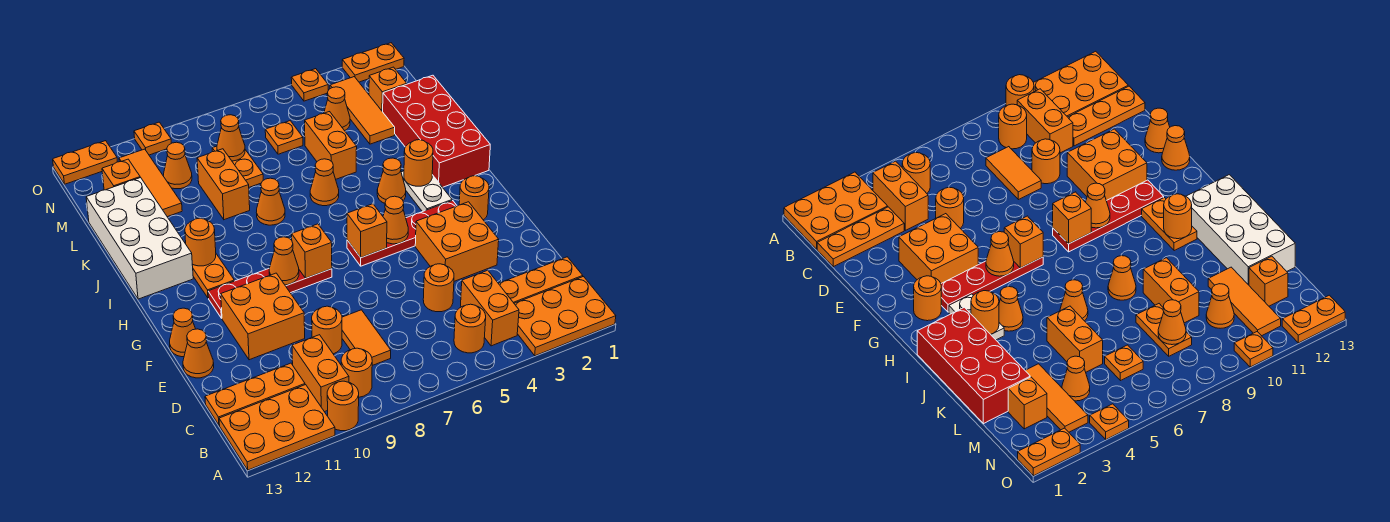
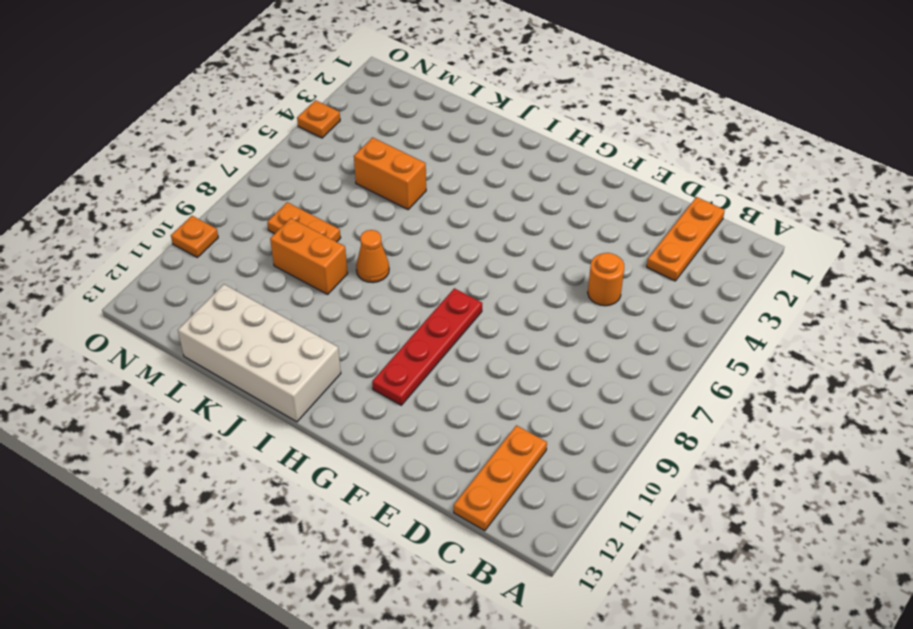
none -> orange 2x3 plate [514,277,616,356]
none -> orange 1x1 round brick [327,381,359,431]
none -> orange 2x3 plate [219,385,335,470]
none -> orange 1x2 brick [461,270,519,346]

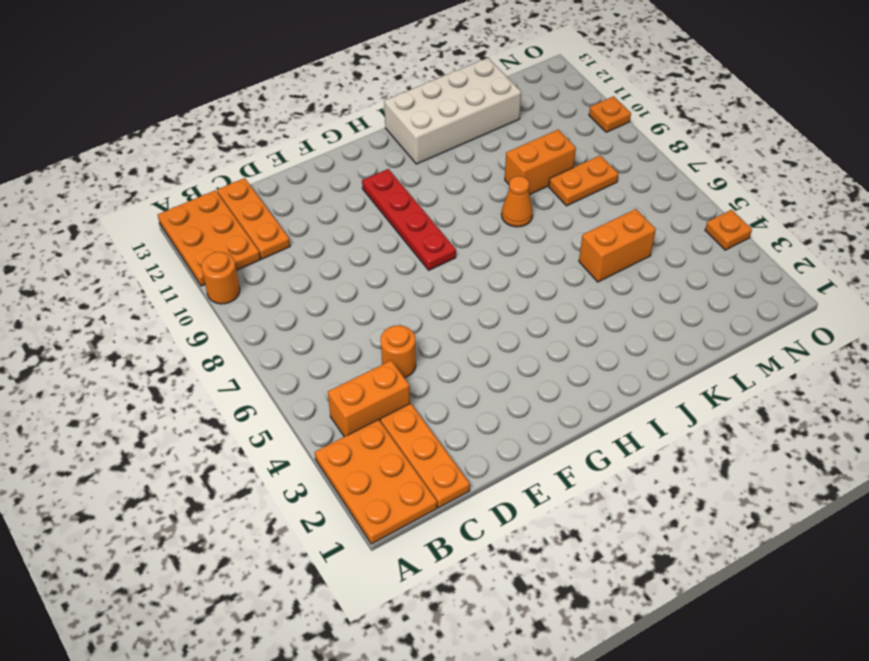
none -> orange 1x1 round brick [454,304,486,353]
none -> orange 1x1 round brick [341,348,372,397]
none -> orange 1x2 brick [292,335,349,412]
none -> orange 1x2 tile [342,310,391,366]

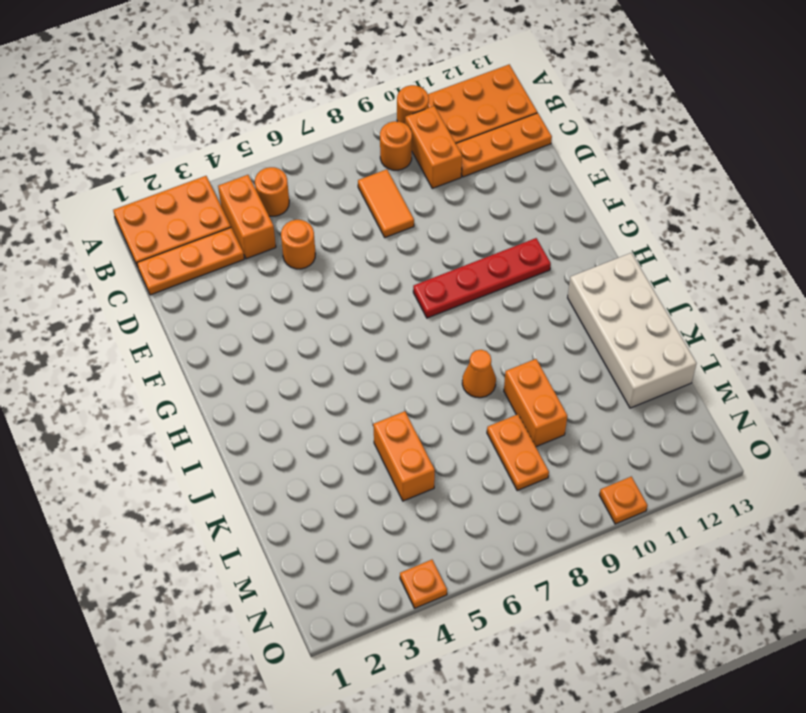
none -> orange 1x1 round brick [312,306,342,354]
none -> orange 2x2 brick [415,202,499,281]
none -> orange 2x2 brick [221,273,305,360]
none -> orange 1x1 cone [183,329,214,378]

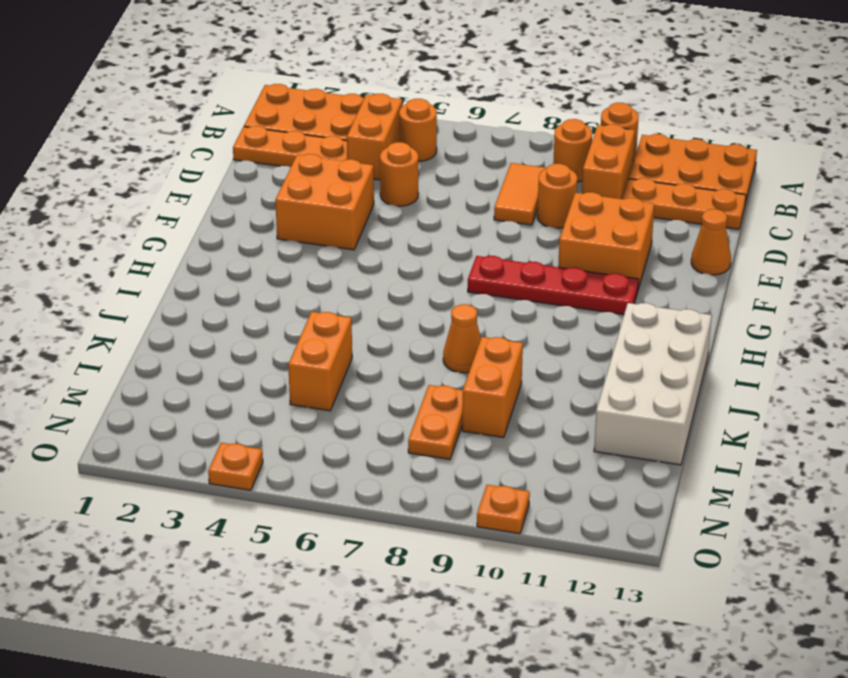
none -> orange 1x1 cone [170,308,195,357]
none -> orange 1x1 round brick [459,176,489,220]
none -> red 1x4 plate [347,201,457,266]
none -> white 1x2 plate [401,171,452,212]

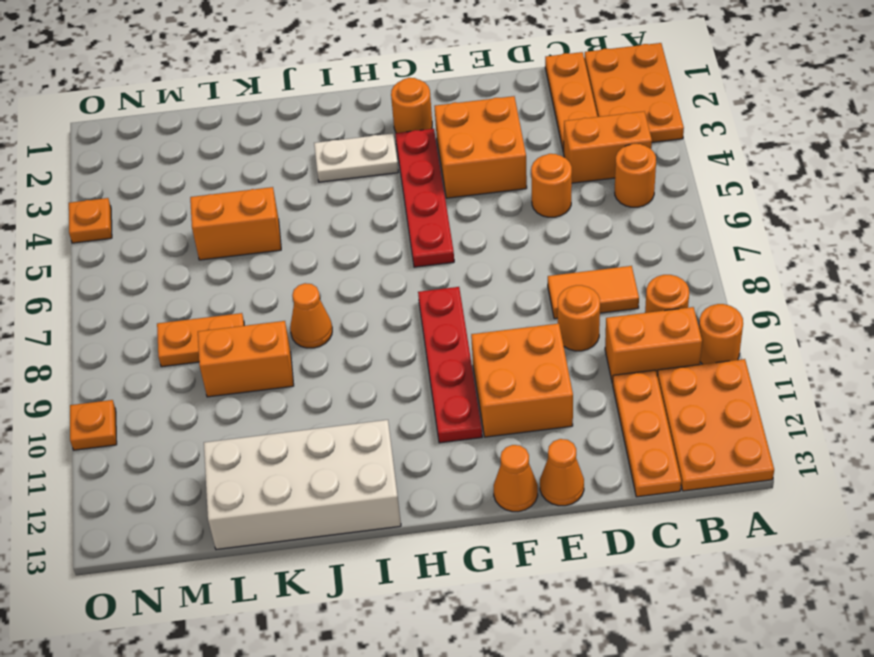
none -> orange 1x2 plate [192,254,234,298]
none -> red 2x4 brick [383,75,490,187]
none -> orange 1x1 cone [377,158,406,203]
none -> orange 1x1 cone [310,159,339,206]

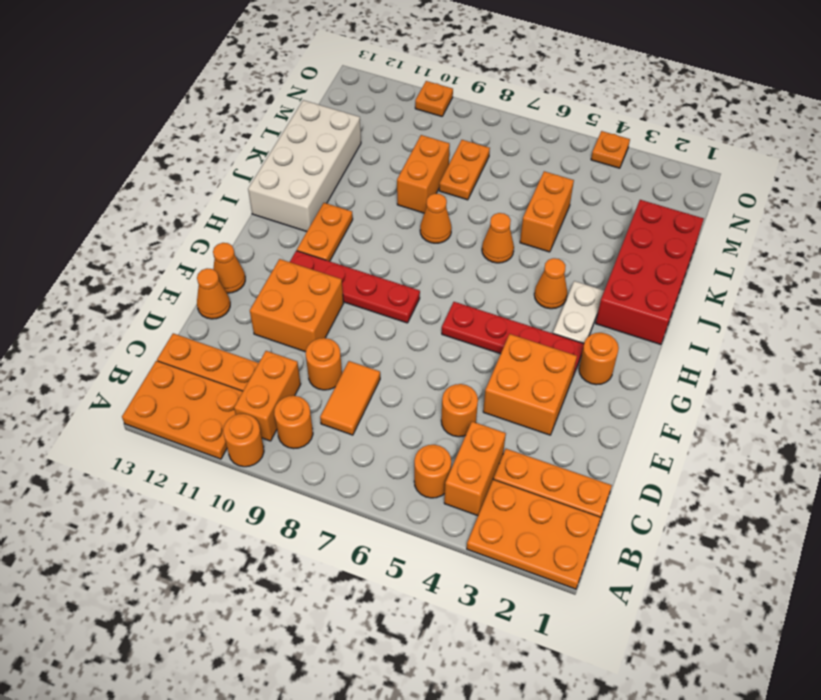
none -> orange 1x3 tile [330,77,395,144]
none -> orange 1x3 tile [119,149,182,217]
none -> orange 1x1 brick [369,67,407,112]
none -> orange 1x1 cone [324,87,350,131]

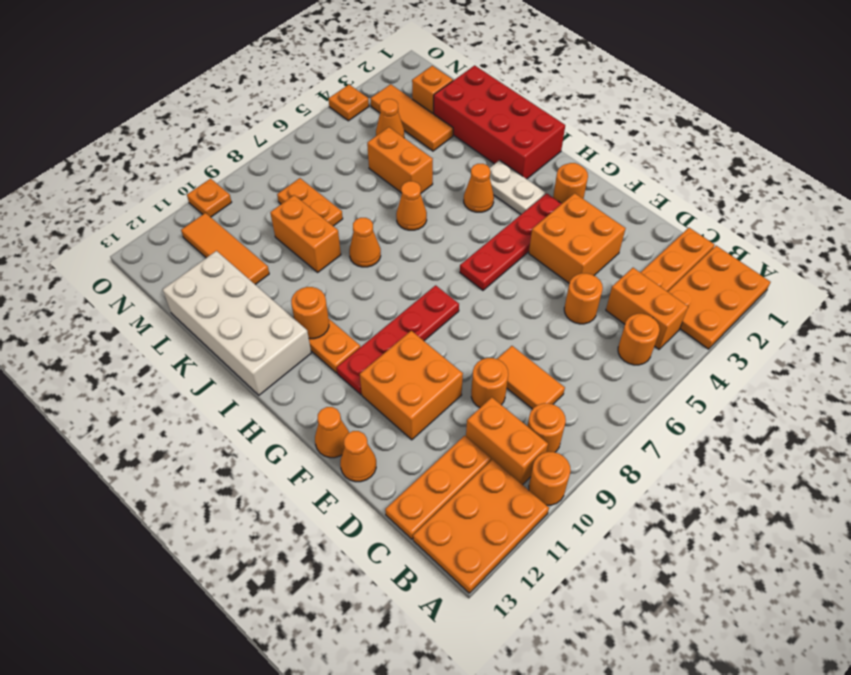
none -> orange 1x1 plate [265,121,303,154]
none -> orange 1x1 cone [164,142,192,189]
none -> orange 1x1 brick [102,159,140,190]
none -> orange 1x2 plate [342,43,404,82]

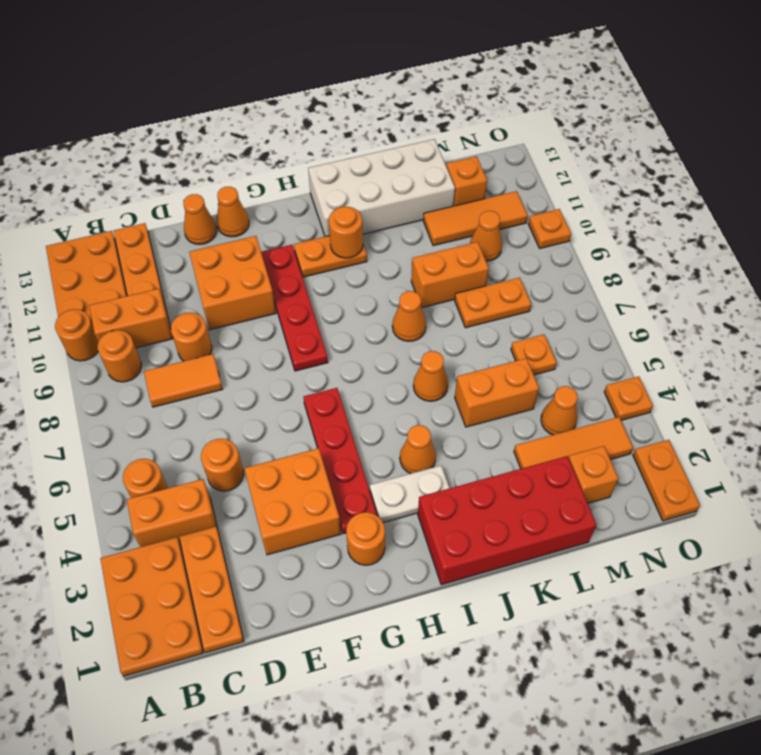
none -> orange 1x2 plate [53,141,117,184]
none -> orange 1x1 cone [383,196,408,244]
none -> orange 1x1 brick [347,204,387,258]
none -> orange 1x1 brick [292,224,332,278]

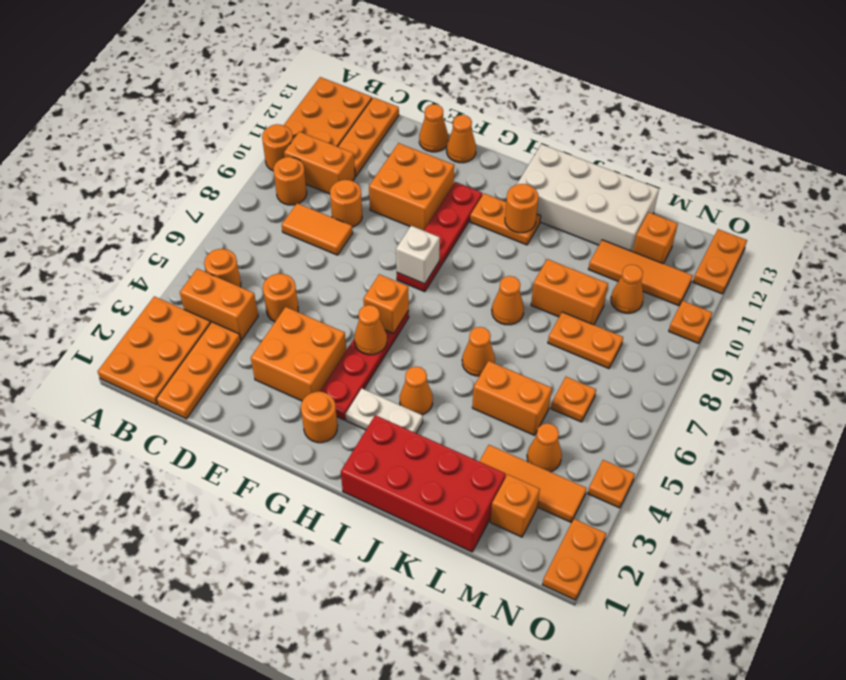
white 1x1 brick [396,226,440,284] -> orange 1x1 brick [292,224,332,278]
none -> orange 1x1 cone [269,237,299,285]
none -> orange 1x1 round brick [404,140,433,186]
none -> orange 1x1 cone [217,115,245,161]

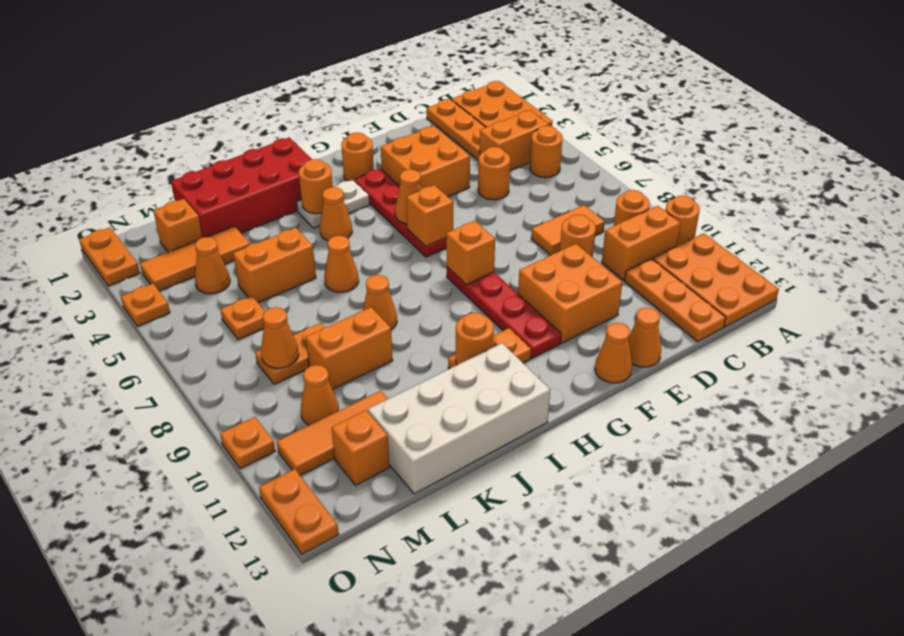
none -> orange 1x1 cone [269,237,299,285]

